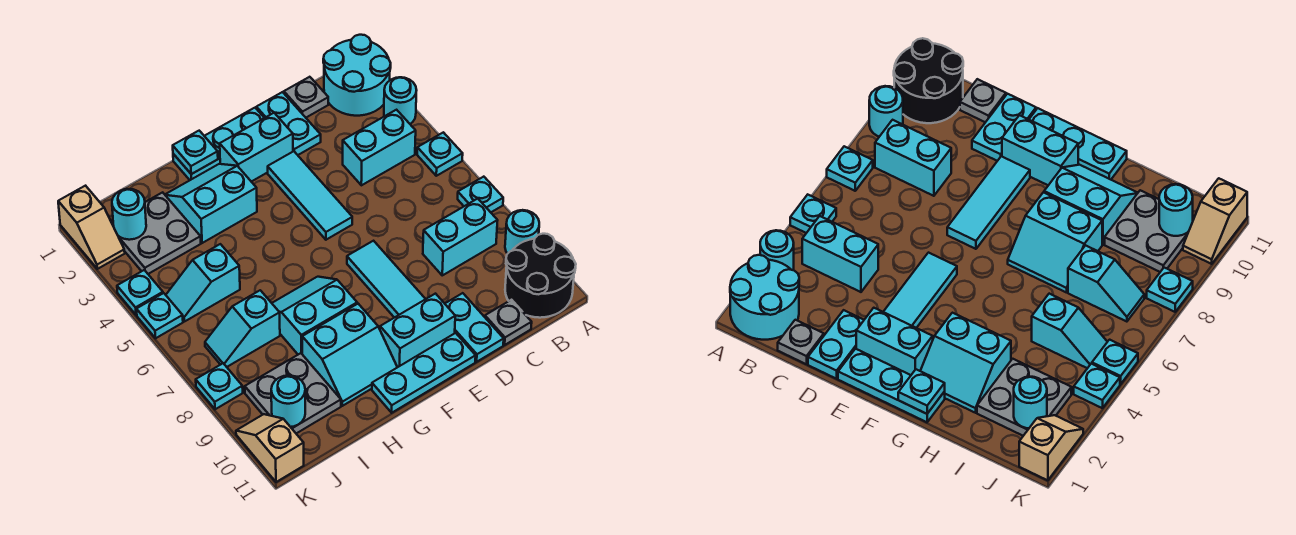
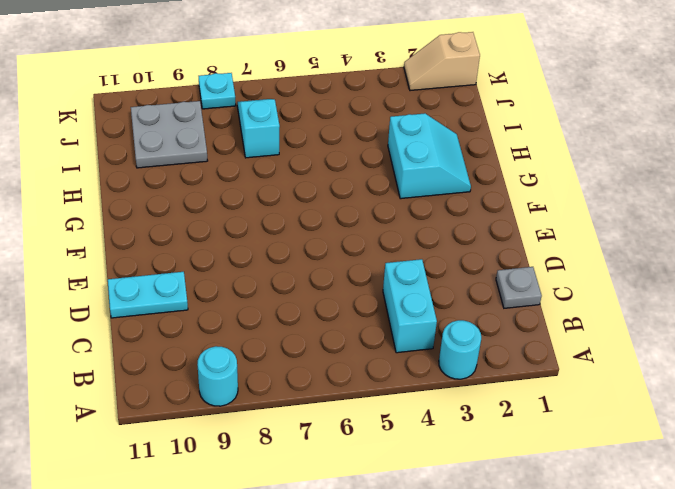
none -> cyan 2x2 round brick [323,35,391,116]
none -> cyan 1x1 plate [417,132,463,176]
none -> cyan 1x1 plate [458,177,503,212]
none -> black 2x2 round brick [505,234,576,318]

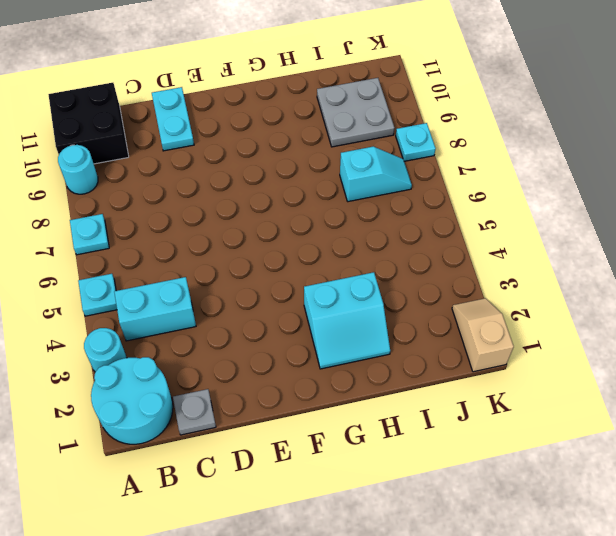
black 2x2 brick [48,83,129,164] -> black 2x2 round brick [505,234,576,318]
none -> cyan 1x2 brick [423,199,498,275]
none -> grey 1x1 plate [485,300,532,345]
none -> cyan 1x2 plate [256,92,321,155]
none -> cyan 1x3 plate [173,108,264,180]

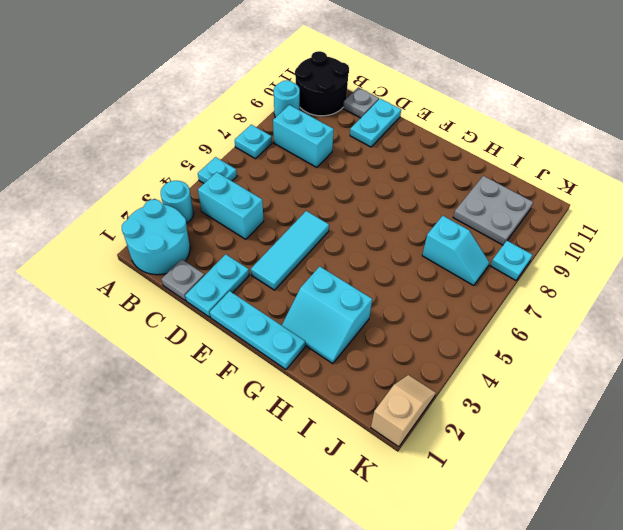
none -> cyan 1x2 brick [220,113,293,182]
none -> cyan 1x3 tile [347,241,425,318]
none -> cyan 1x2 brick [380,294,455,367]
none -> cyan 1x3 plate [372,333,476,413]

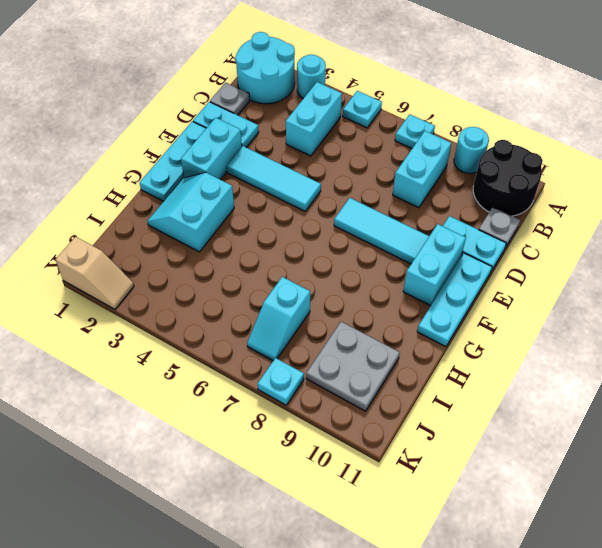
none -> cyan 2x2 slope [272,277,357,354]
none -> cyan 2x2 slope [302,304,397,406]
none -> grey 2x2 plate [111,192,201,274]
none -> cyan 1x2 slope [166,244,240,322]

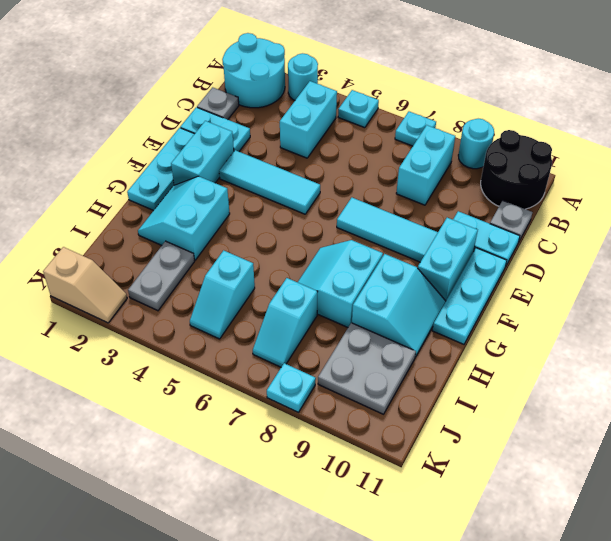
grey 1x2 plate [128,241,195,311] -> grey 2x2 plate [111,192,201,274]
none -> cyan 1x1 plate [117,270,163,315]
none -> cyan 1x1 plate [136,293,183,338]
none -> tan 1x2 slope [236,414,304,482]
none -> cyan 1x1 plate [173,131,218,174]

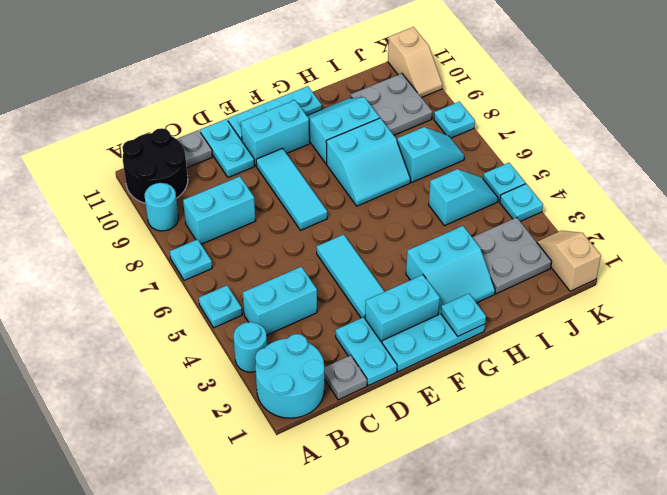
none -> cyan 1x1 round brick [112,189,146,240]
none -> cyan 1x1 round brick [271,375,305,427]

